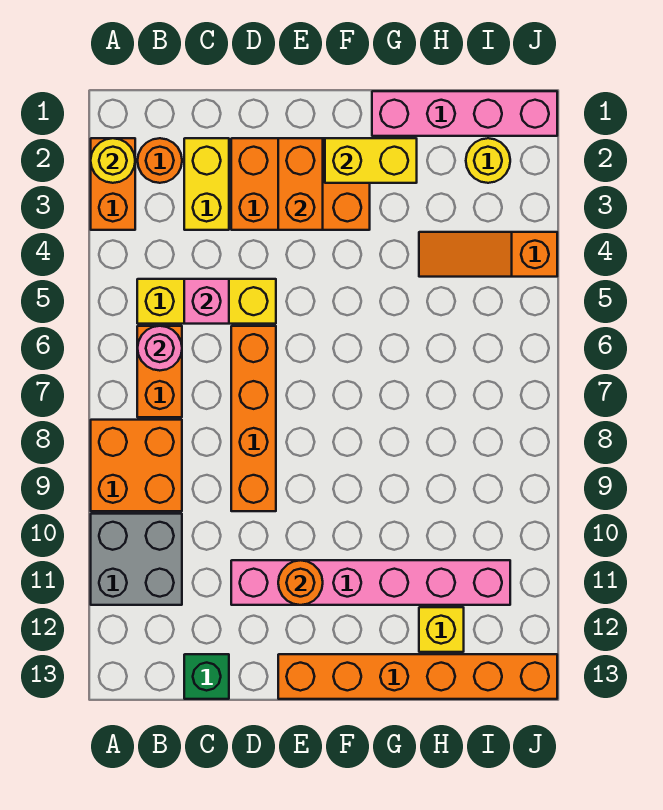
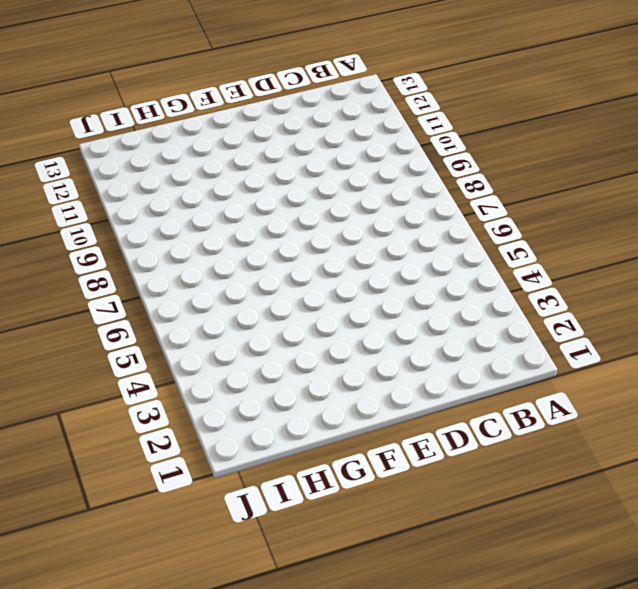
none -> orange 1x2 brick [91,138,135,230]
none -> orange 2x2 brick [91,420,182,511]
none -> grey 2x2 brick [91,514,182,605]

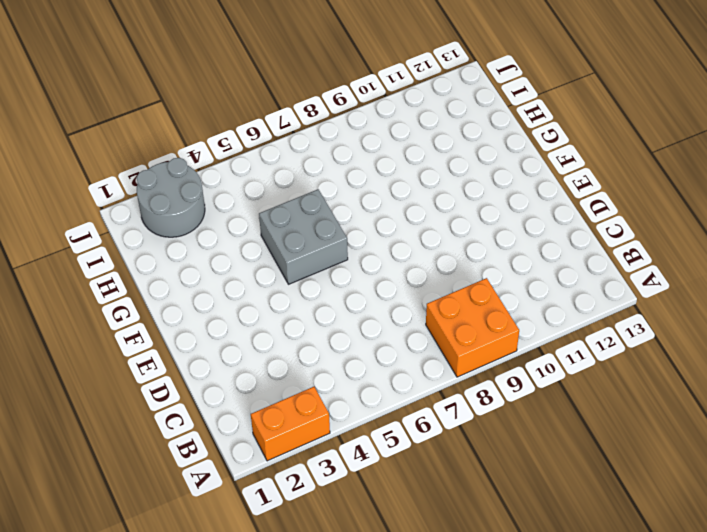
grey 2x2 brick [259,189,348,284] -> grey 2x2 brick moved to [91,514,182,605]
grey 2x2 round brick [137,158,205,237] -> yellow 1x1 round brick [466,138,510,183]
none -> orange 1x1 round brick [138,138,182,183]
none -> yellow 1x3 brick [137,279,276,324]
none -> orange 1x2 brick [137,326,182,417]

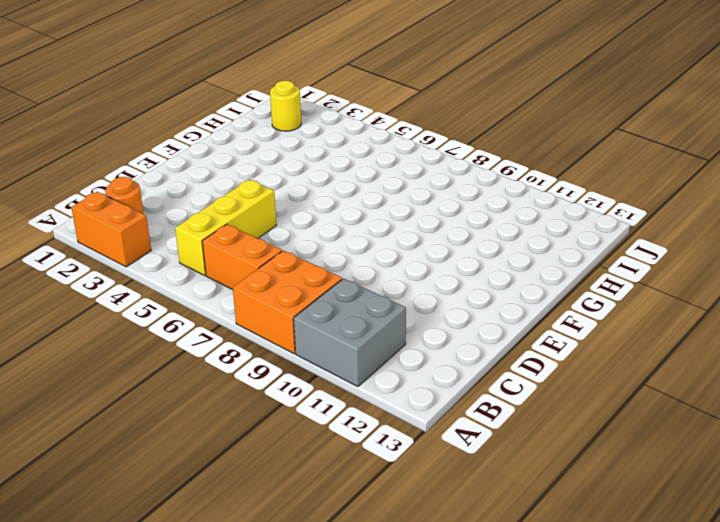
none -> yellow 1x2 brick [184,138,229,230]
none -> green 1x1 brick [184,654,229,699]
none -> orange 2x3 brick [231,138,370,230]

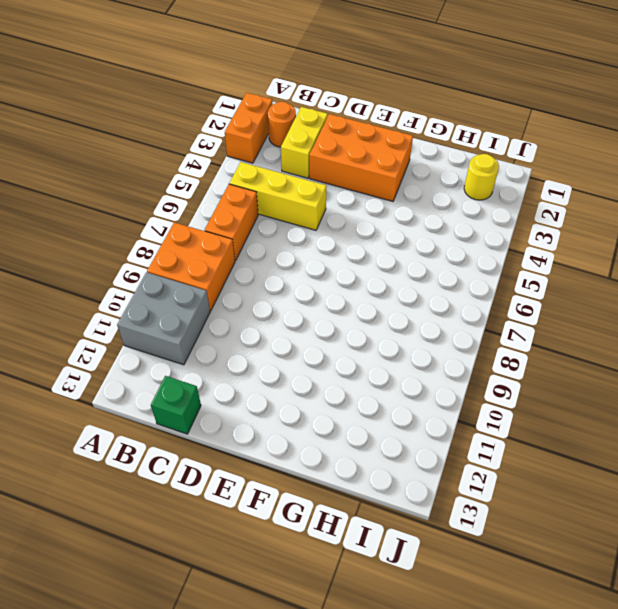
none -> orange 1x4 brick [231,326,276,511]
none -> pink 1x6 brick [231,560,510,605]
none -> orange 1x6 brick [278,654,557,699]

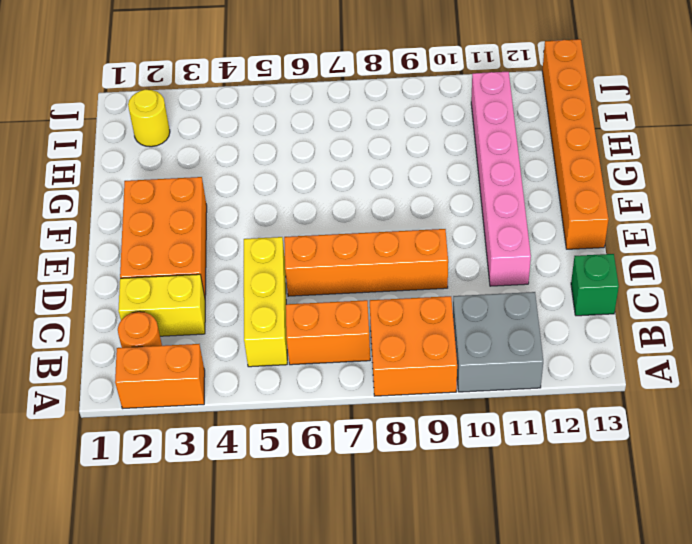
none -> pink 1x4 brick [372,91,557,136]
none -> orange 1x3 slope [419,232,557,277]
none -> yellow 1x1 brick [419,607,464,652]

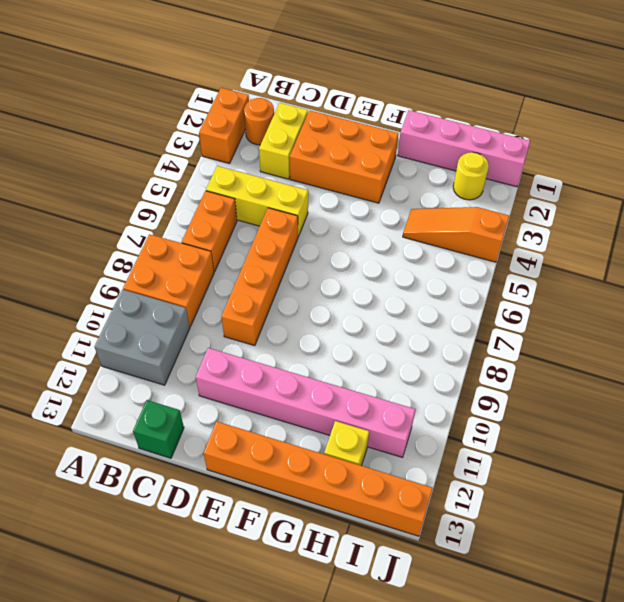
none -> yellow 1x1 round brick [91,138,135,183]
none -> pink 1x1 round brick [137,326,182,371]
none -> pink 1x1 brick [184,279,229,324]

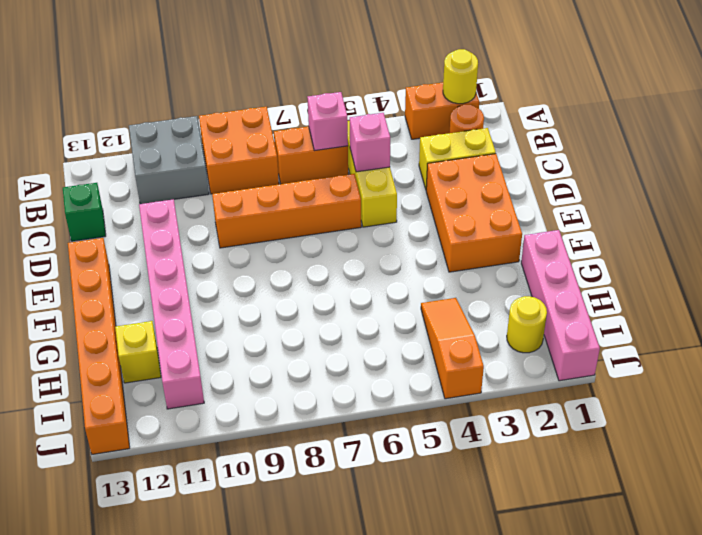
pink 1x1 brick [307,92,348,151] -> pink 1x1 round brick [137,326,182,371]
none -> orange 1x2 brick [278,138,323,230]
none -> orange 1x1 round brick [278,560,323,605]
none -> yellow 1x2 brick [325,138,417,183]

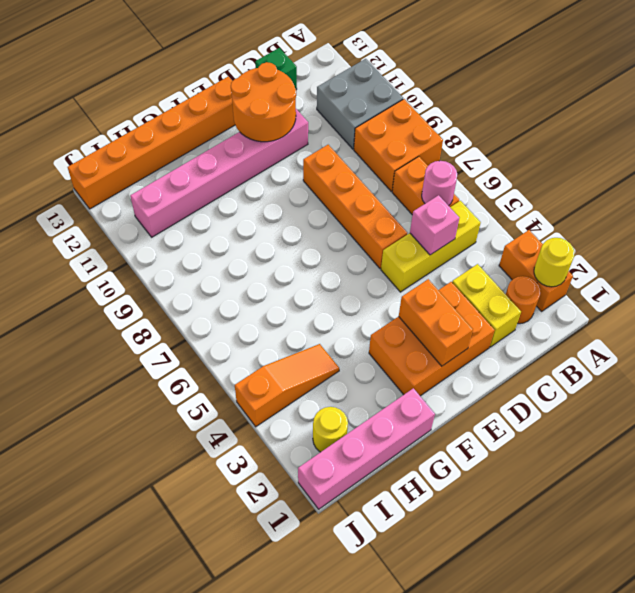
orange 2x2 round brick [231,62,296,142] -> orange 1x1 round brick [278,560,323,605]
none -> yellow 1x1 brick [419,607,464,652]
none -> yellow 1x2 brick [325,138,417,183]

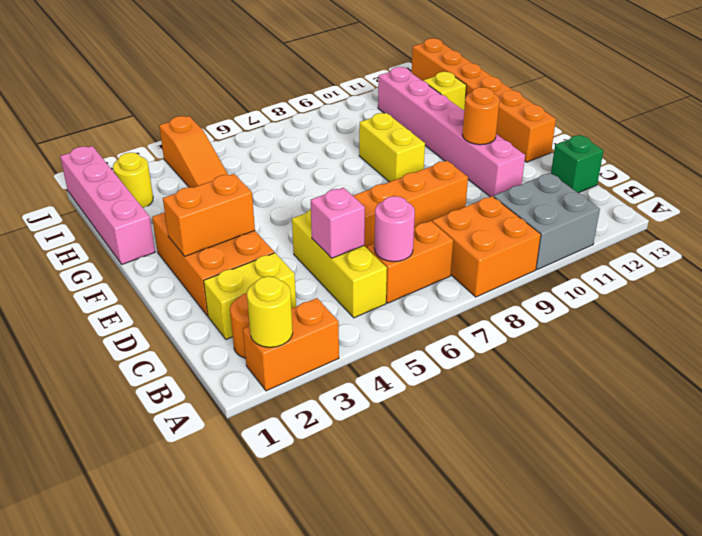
yellow 1x2 brick [359,113,425,182] -> yellow 1x2 brick moved to [325,138,417,183]

